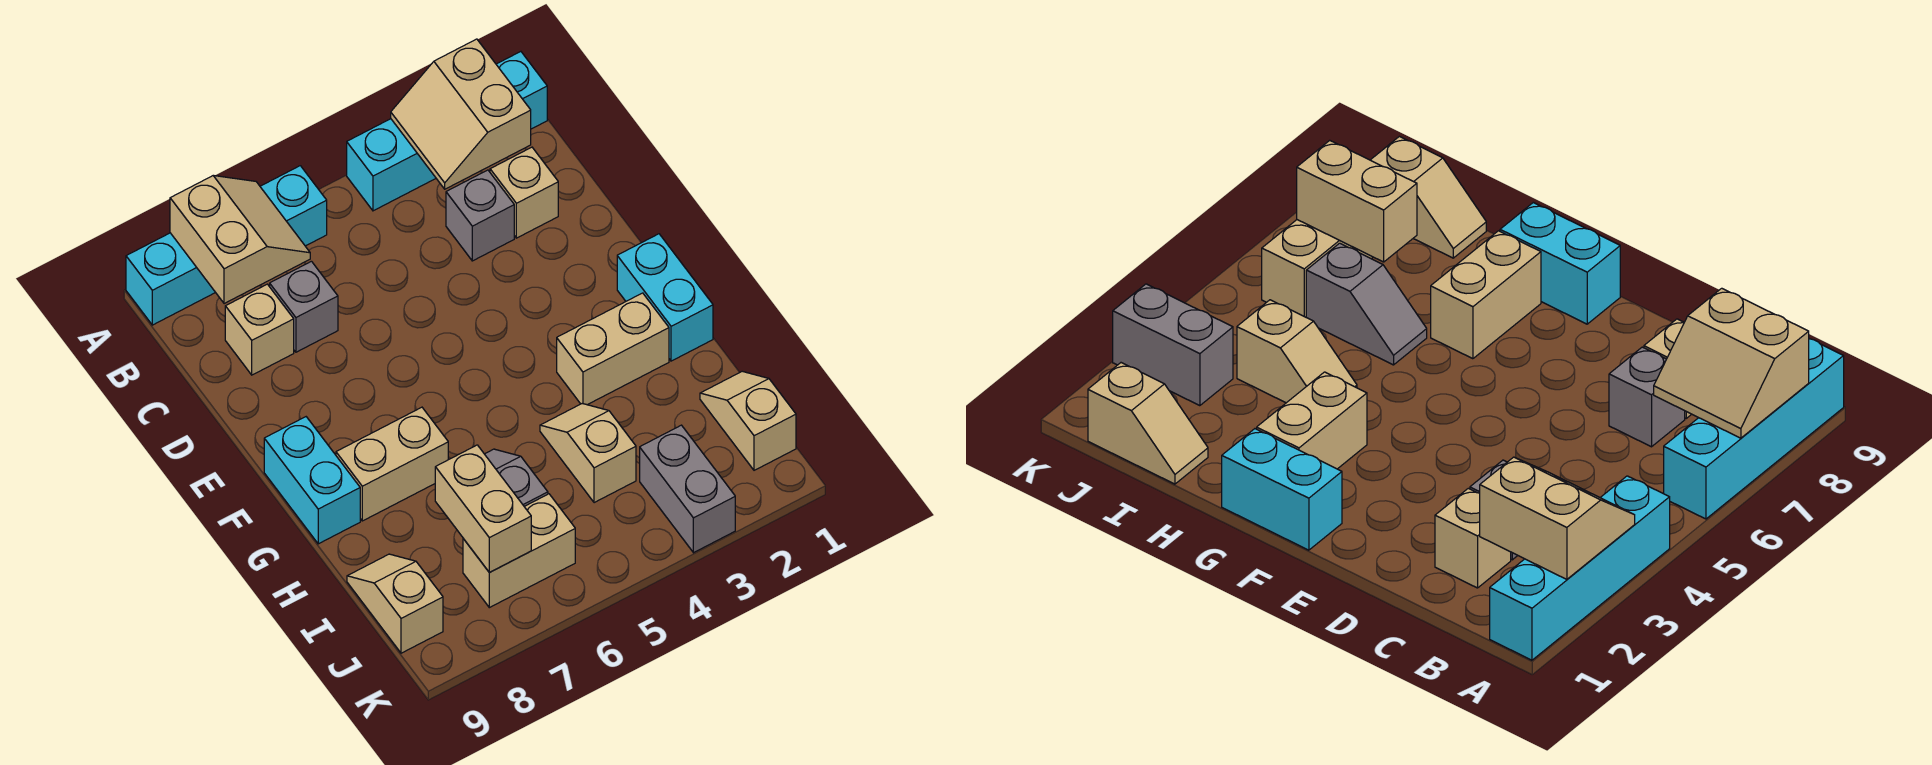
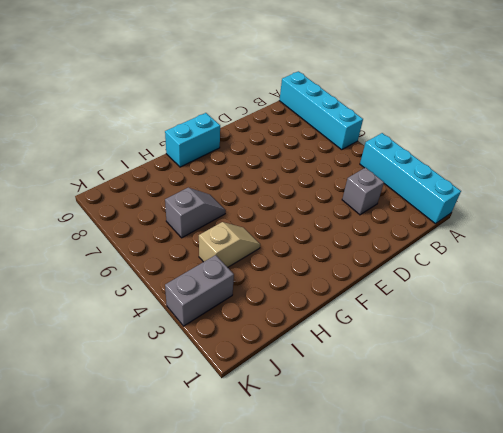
none -> tan 1x1 brick [490,147,558,238]
none -> grey 1x1 brick [270,261,338,352]
none -> tan 1x1 brick [225,284,294,375]

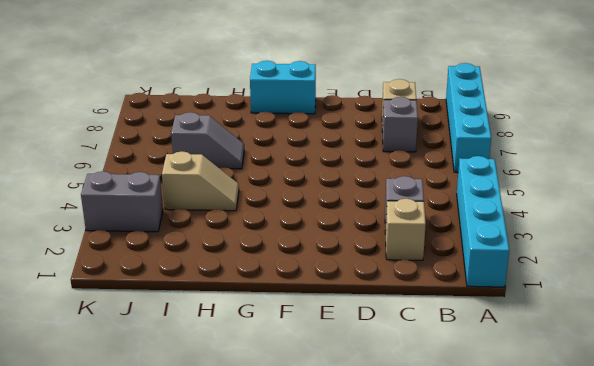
none -> cyan 1x2 brick [617,234,713,361]
none -> tan 1x2 brick [557,293,669,405]
none -> tan 1x2 brick [336,407,448,521]

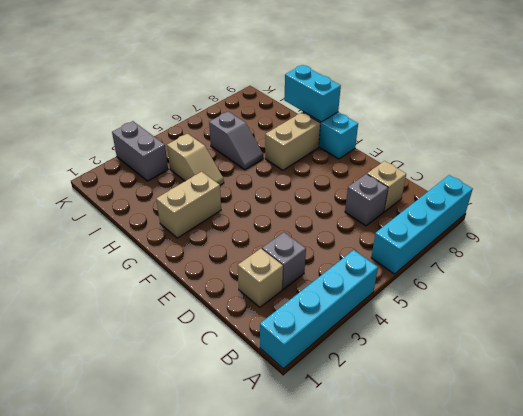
cyan 1x2 brick [284,65,341,122] -> cyan 1x2 brick moved to [617,234,713,361]
none -> tan 1x2 slope [700,371,796,470]
none -> tan 1x2 slope [347,554,443,653]
none -> tan 1x2 brick [463,494,575,608]

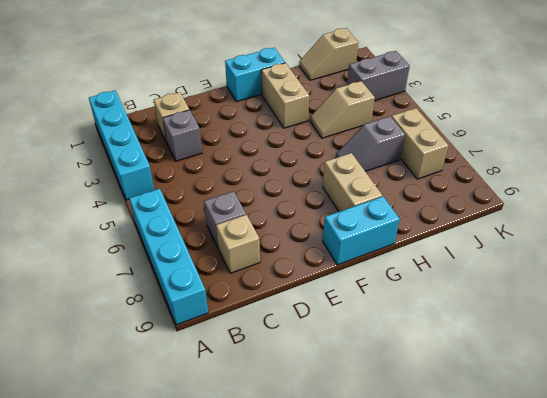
none -> tan 1x2 slope [347,554,443,653]
none -> tan 2x2 slope [391,39,531,189]
none -> tan 2x2 slope [170,176,310,304]

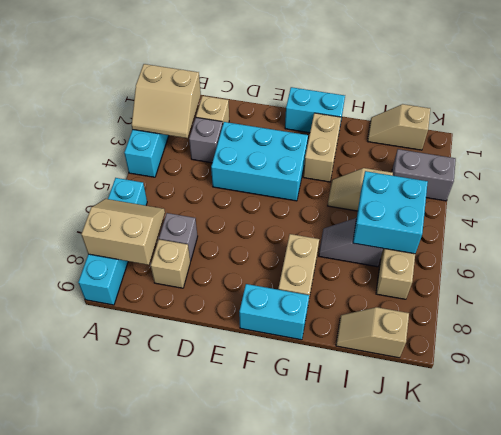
cyan 2x3 brick [211,122,308,201] -> none
cyan 2x2 brick [353,171,428,254] -> none
none -> tan 1x2 brick [435,445,531,573]

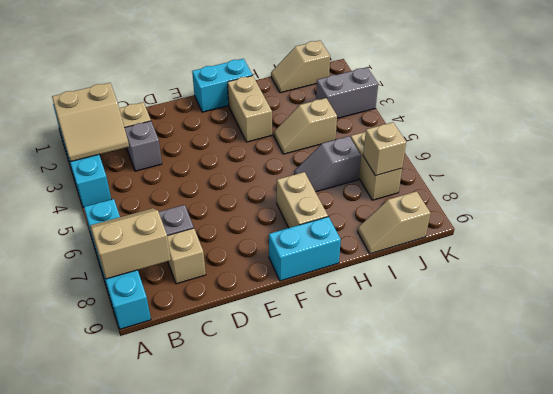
tan 1x1 brick [363,122,406,176] -> tan 1x2 brick [435,445,531,573]

